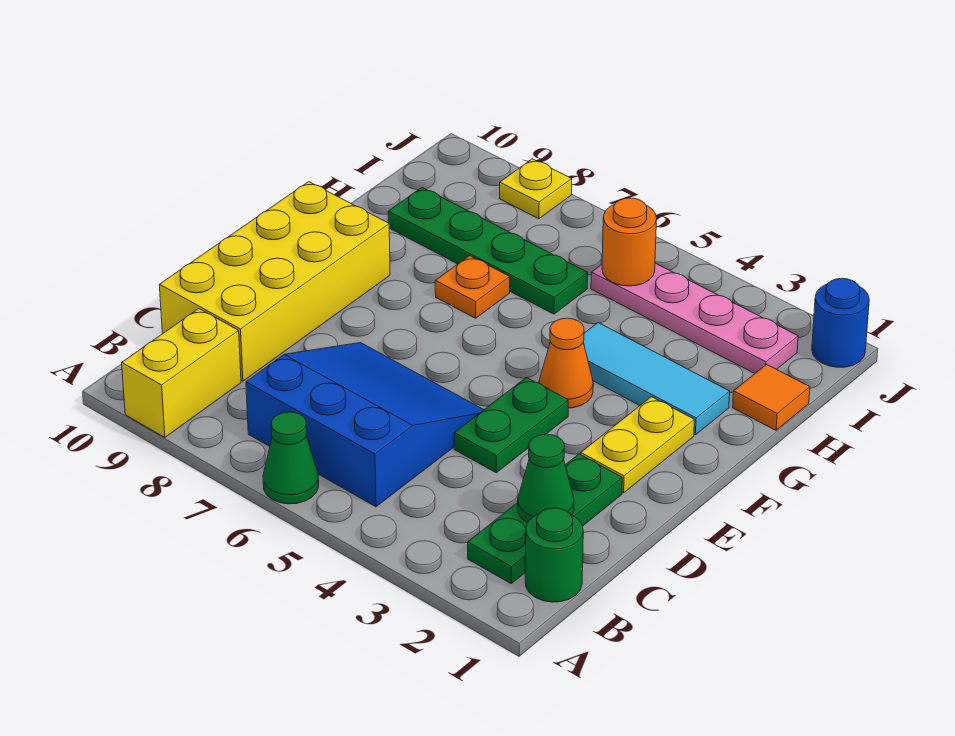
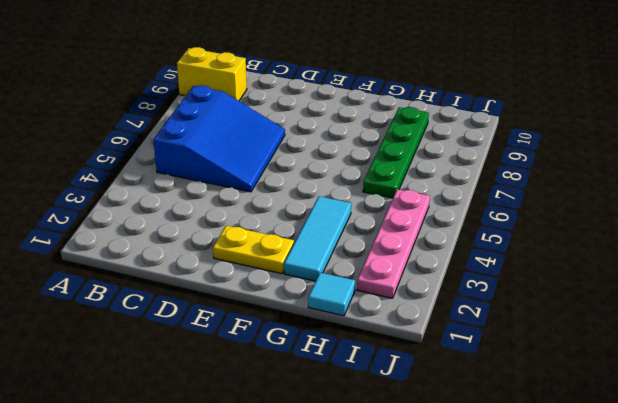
cyan 1x1 tile [308,273,355,316] -> orange 1x1 tile [733,365,810,430]
none -> green 1x1 cone [263,412,319,504]
none -> green 1x1 round brick [525,508,583,602]
none -> green 1x3 plate [468,454,622,583]

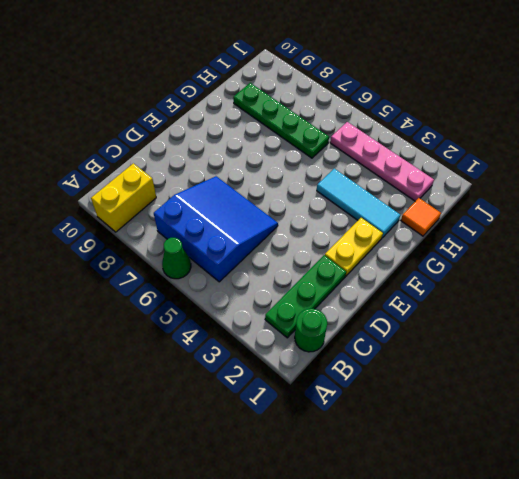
none -> yellow 2x4 brick [159,182,390,381]
none -> green 1x2 plate [454,378,568,473]
none -> orange 1x1 cone [539,318,593,408]

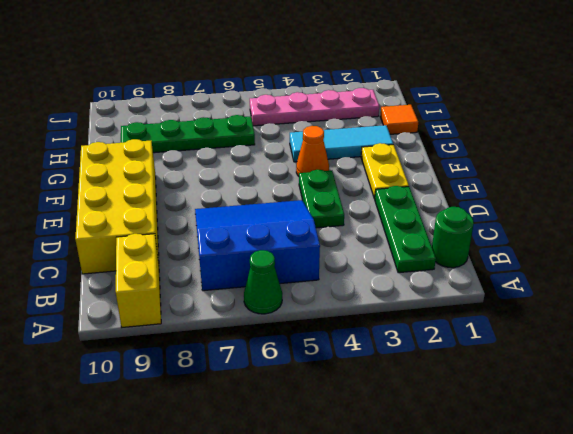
none -> orange 1x1 plate [435,256,510,318]
none -> blue 1x1 round brick [812,278,869,367]
none -> yellow 1x1 plate [500,159,572,219]

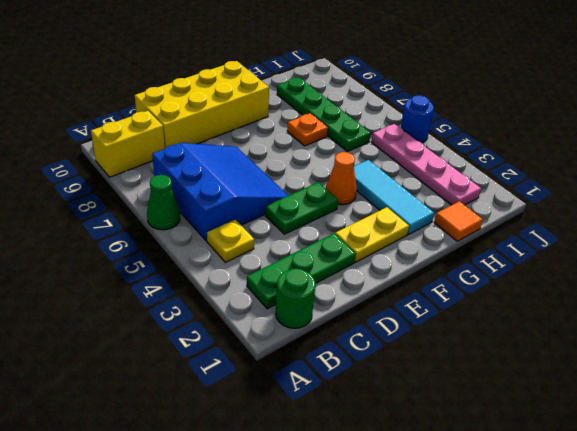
yellow 1x1 plate [207,220,254,262] -> yellow 1x1 plate moved to [500,159,572,219]
blue 1x1 round brick [401,95,434,143] -> blue 1x1 round brick moved to [812,278,869,367]
none -> green 1x1 cone [518,434,574,523]
none -> orange 1x1 round brick [602,198,657,286]

